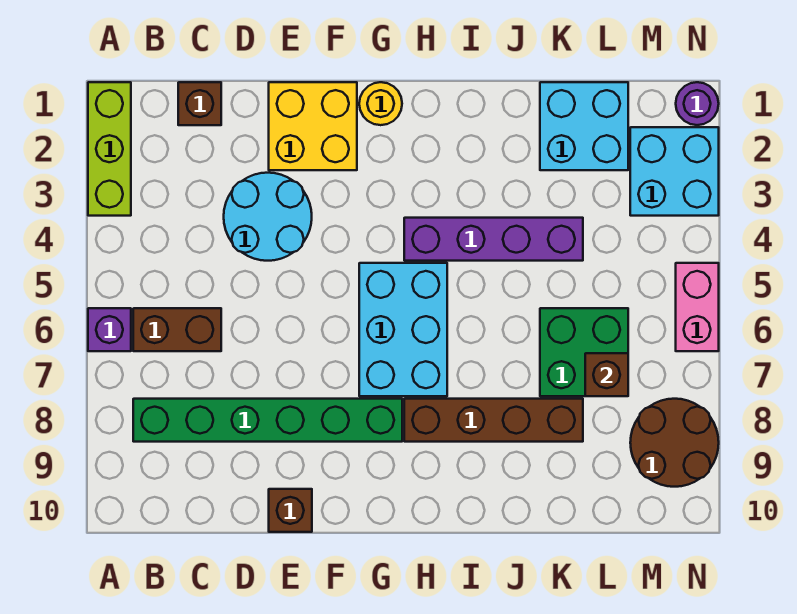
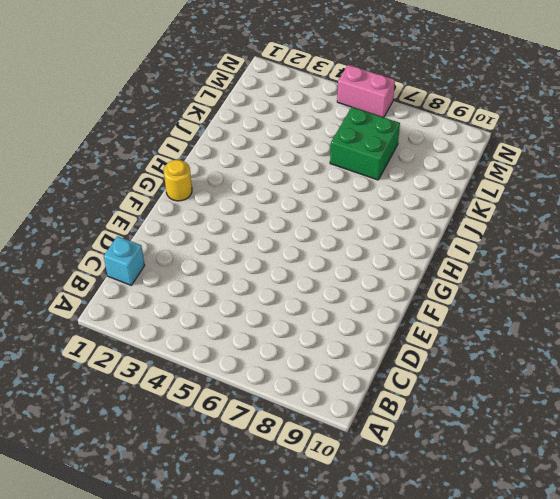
cyan 1x1 brick [104,236,145,285] -> brown 1x1 brick [178,82,221,125]
none -> lime 1x3 brick [88,82,131,216]
none -> purple 1x1 brick [88,308,131,351]
none -> brown 1x2 brick [133,308,221,351]

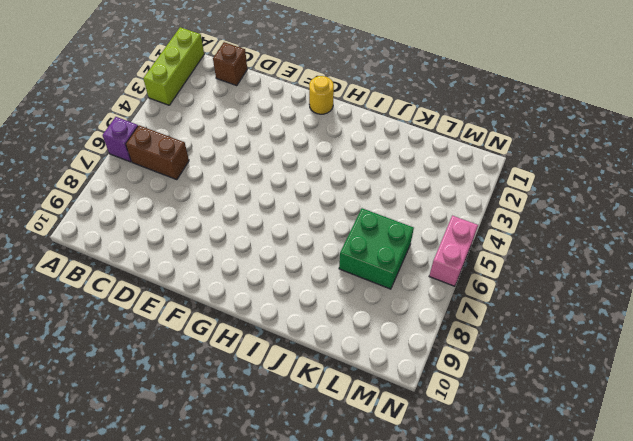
none -> green 1x6 brick [133,399,402,442]
none -> cyan 2x2 round brick [224,173,312,261]
none -> yellow 2x2 brick [269,82,357,170]

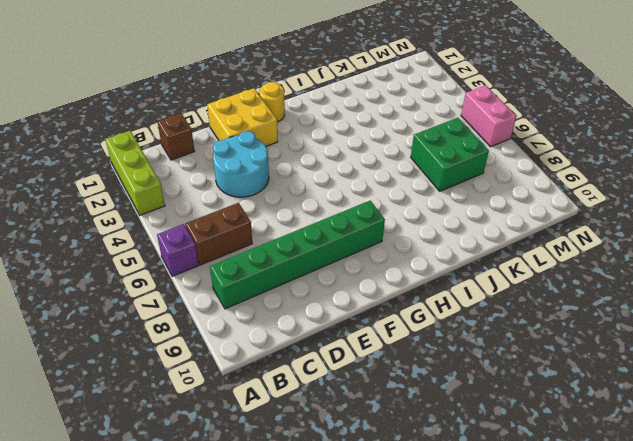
none -> brown 1x1 brick [269,489,312,532]
none -> cyan 2x3 brick [359,263,447,396]
none -> purple 1x4 brick [404,218,583,261]

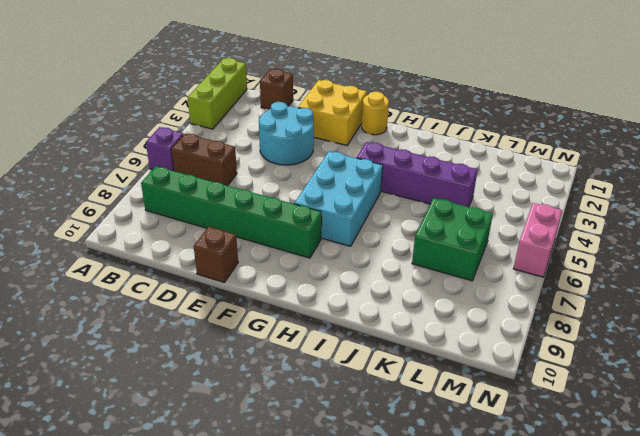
none -> brown 1x4 brick [404,399,583,442]
none -> cyan 2x2 brick [540,82,628,170]
none -> cyan 2x2 brick [630,127,719,216]

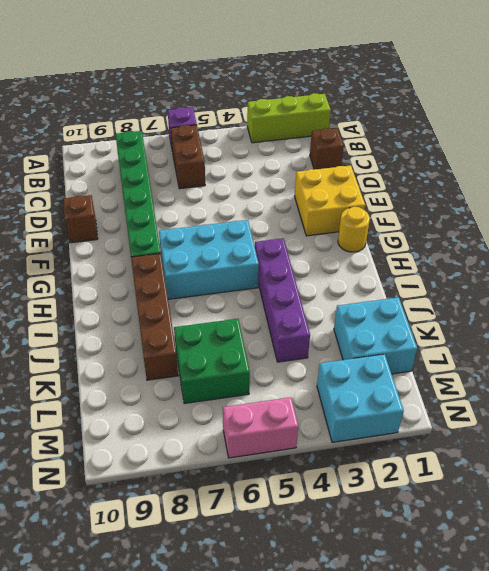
none -> cyan 2x2 round brick [224,173,312,261]
none -> brown 2x2 round brick [630,399,719,487]
none -> purple 1x1 round brick [676,82,719,125]

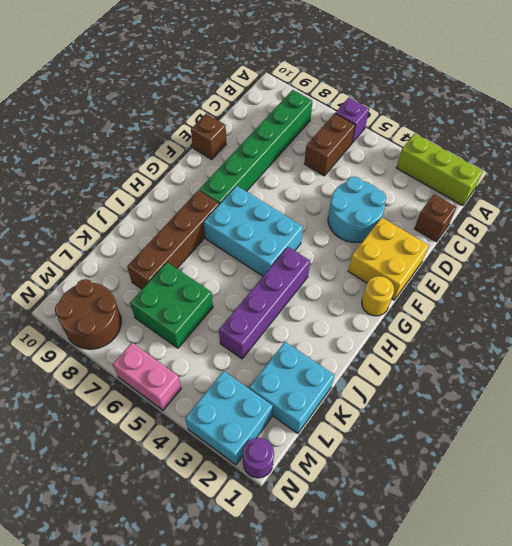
none -> brown 1x1 brick [585,353,628,396]

